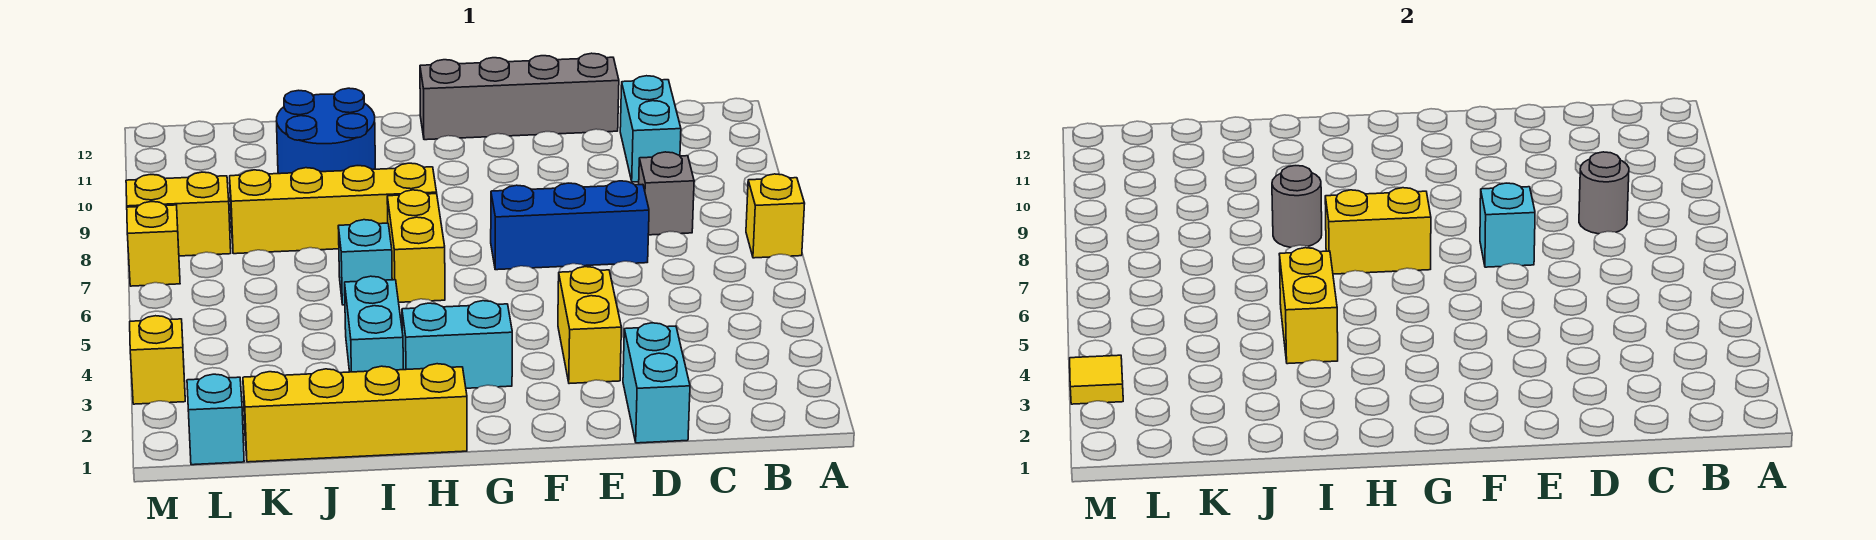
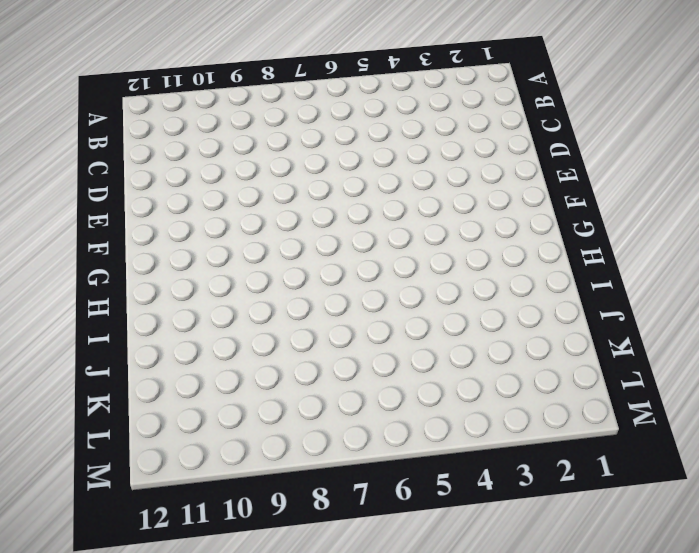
none -> yellow 1x1 brick [746,174,805,258]
none -> grey 1x1 brick [639,152,694,235]
none -> cyan 1x2 brick [620,76,681,182]

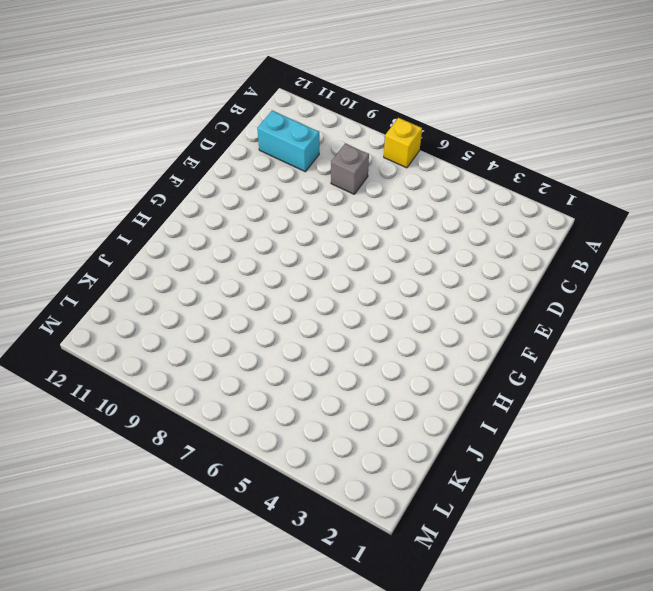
none -> cyan 1x2 brick [623,323,690,443]
none -> blue 1x3 brick [491,181,649,270]
none -> grey 1x4 brick [420,53,619,140]

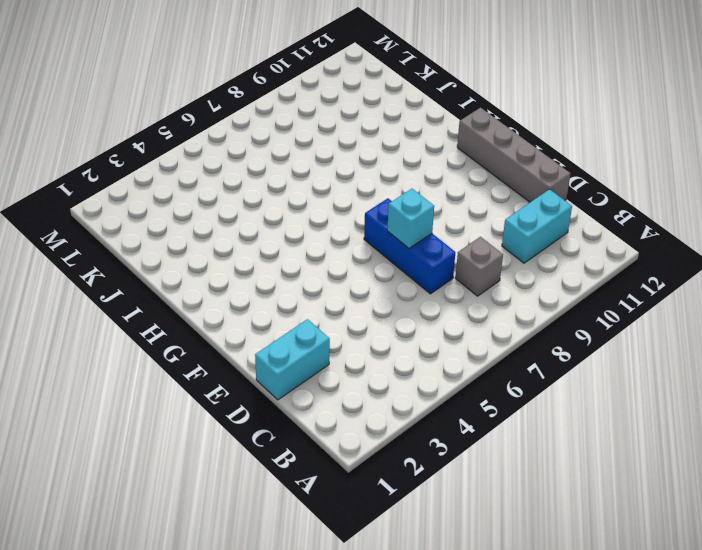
none -> yellow 1x1 brick [746,174,805,258]
none -> yellow 1x2 brick [558,267,621,384]
none -> cyan 1x2 brick [402,301,512,388]

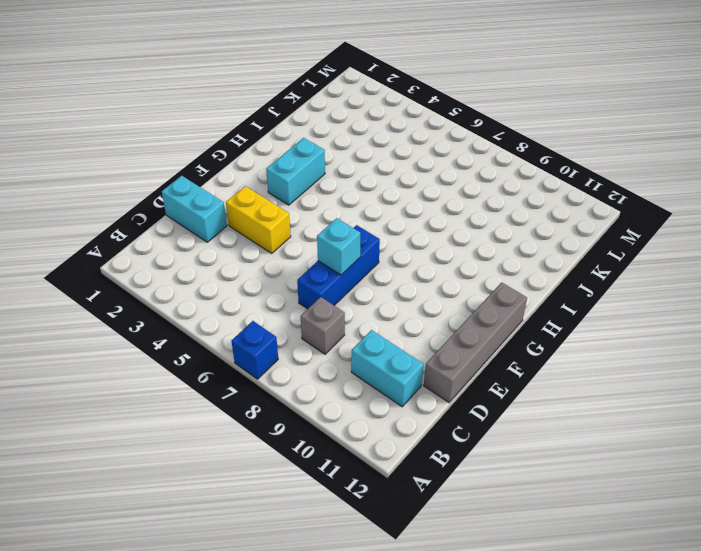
blue 1x1 brick [231,321,278,379] -> yellow 1x1 brick [746,174,805,258]
none -> yellow 1x4 brick [243,364,467,462]
none -> yellow 1x2 brick [387,190,445,302]
none -> yellow 1x4 brick [230,163,437,254]

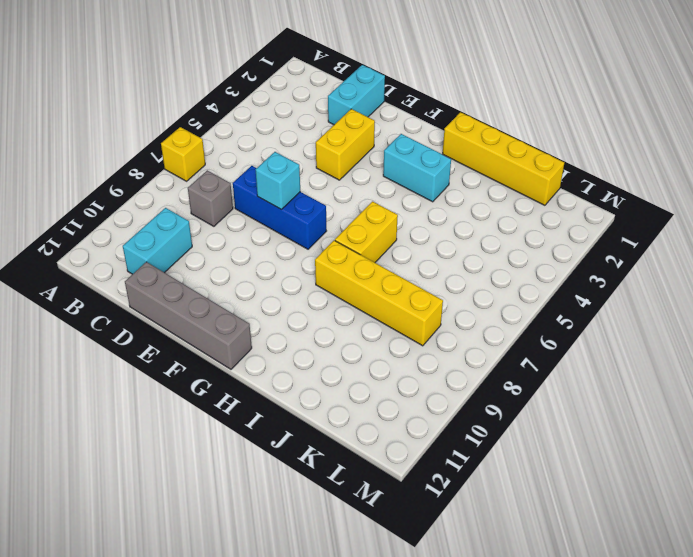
none -> cyan 1x2 brick [345,276,403,372]
none -> cyan 1x1 brick [338,220,392,305]
none -> blue 2x2 round brick [277,88,375,174]

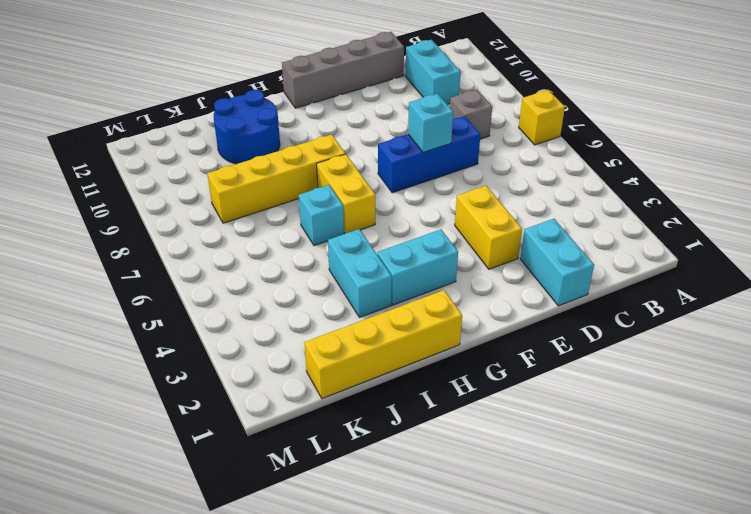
none -> cyan 1x1 brick [187,374,244,465]
none -> yellow 1x2 brick [126,172,231,256]
none -> yellow 1x1 brick [130,316,185,404]

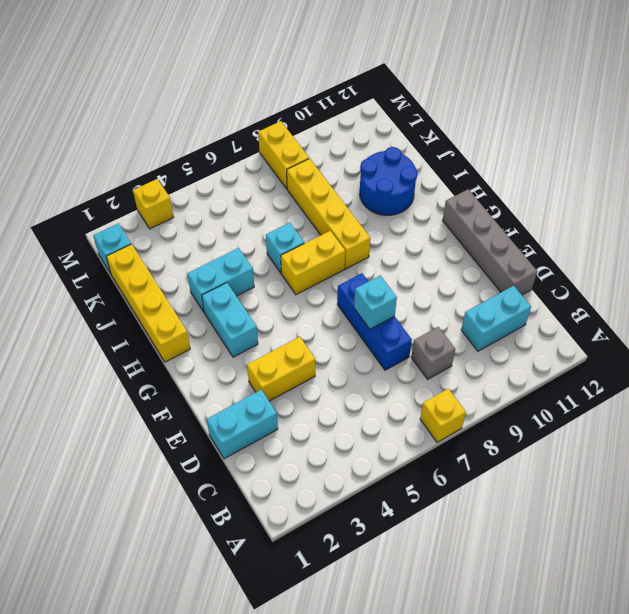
none -> yellow 1x1 brick [127,202,180,286]
none -> grey 1x1 round brick [1579,152,1629,234]
none -> yellow 1x2 brick [1325,188,1431,274]

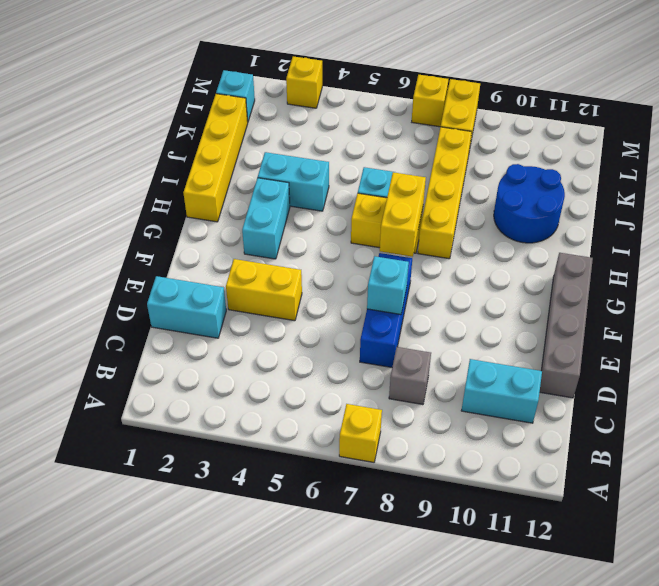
none -> grey 1x1 round brick [1579,152,1629,234]
none -> yellow 1x2 brick [1279,248,1338,364]
none -> grey 1x1 round brick [1272,166,1322,247]

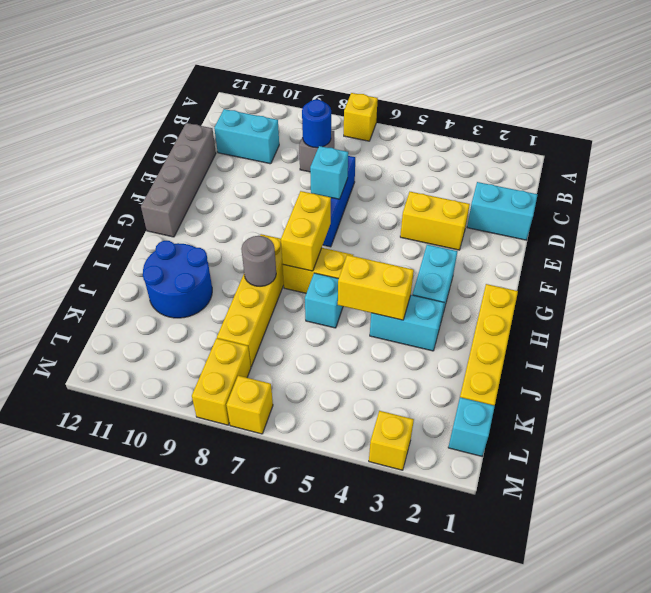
blue 1x1 round brick [302,100,331,148] -> grey 1x1 round brick [1579,152,1629,234]
none -> yellow 1x1 tile [1070,355,1123,404]

